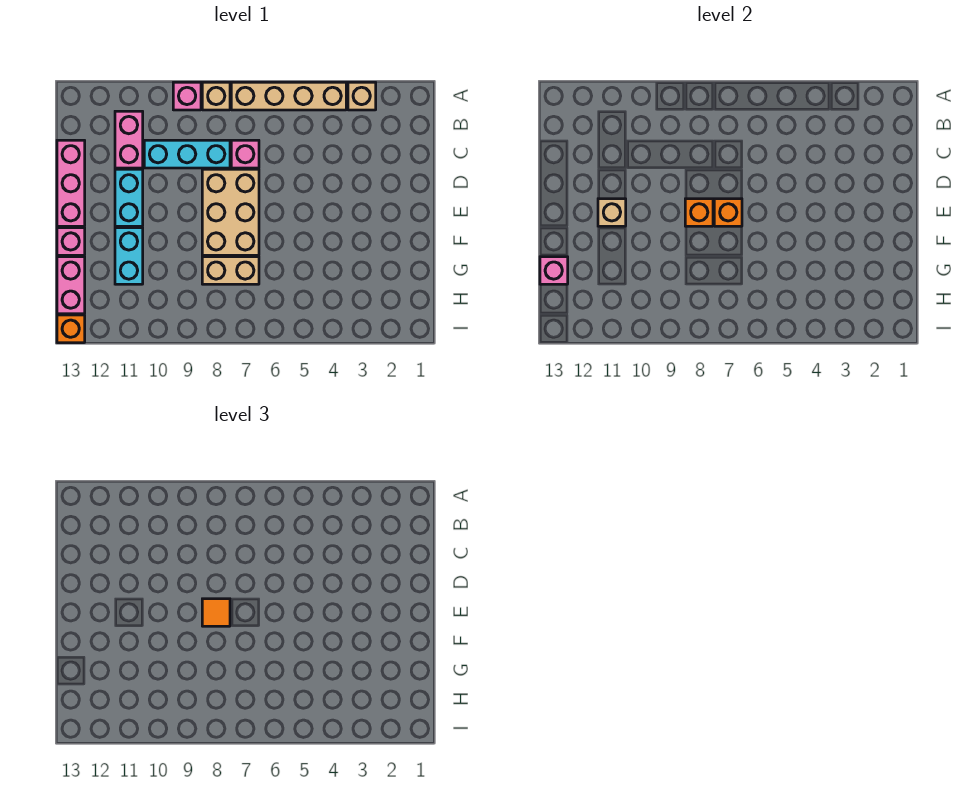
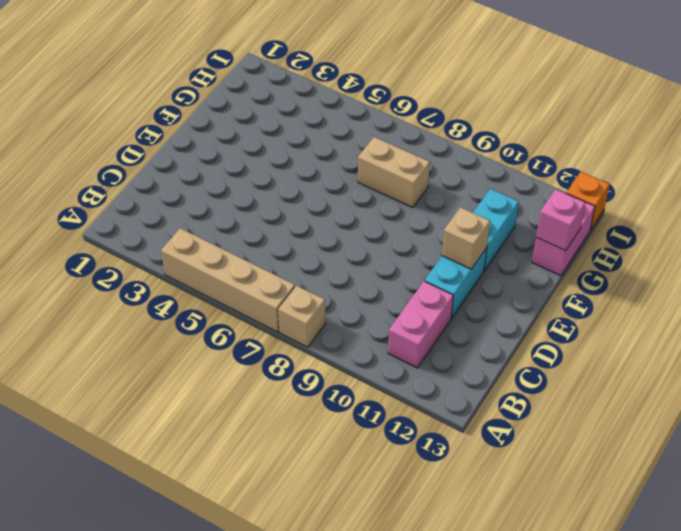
none -> tan 1x1 brick [348,82,376,110]
none -> pink 1x1 brick [173,82,201,110]
none -> pink 1x1 brick [231,140,259,168]

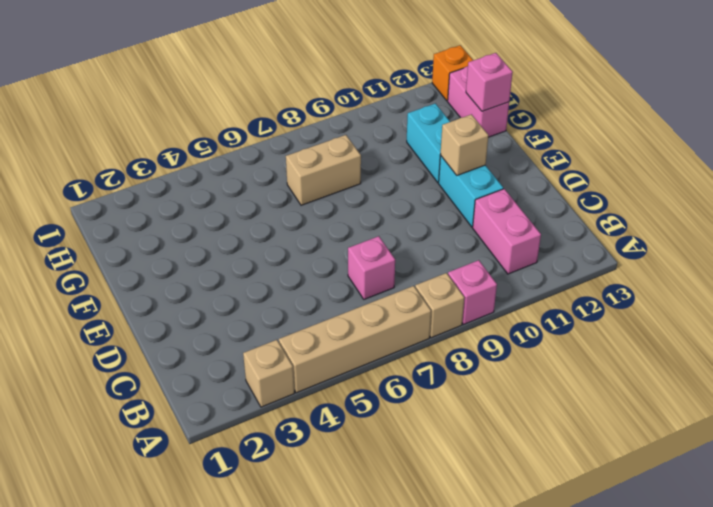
none -> cyan 1x3 brick [144,140,230,168]
none -> pink 1x3 brick [57,140,85,226]
none -> tan 2x3 brick [202,169,259,255]

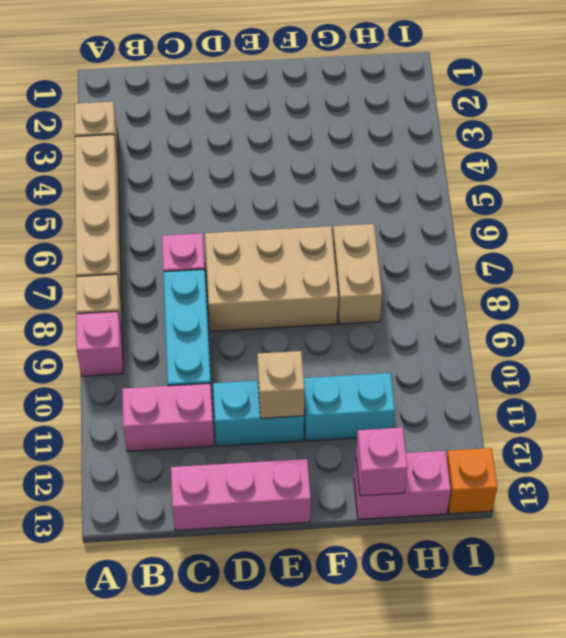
none -> pink 1x1 brick [57,228,85,255]
none -> orange 1x1 brick [714,199,742,226]
none -> orange 1x1 brick [685,199,713,226]

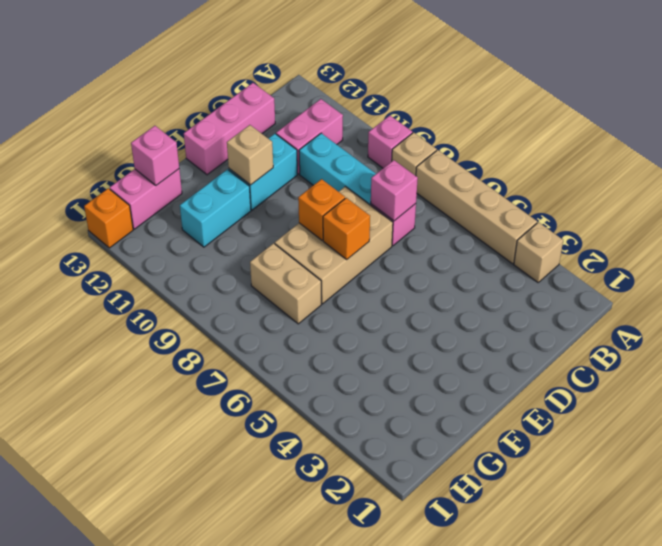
pink 1x1 brick [371,160,418,221] -> pink 1x1 brick moved to [57,228,85,255]
none -> orange 1x1 tile [202,599,230,626]

